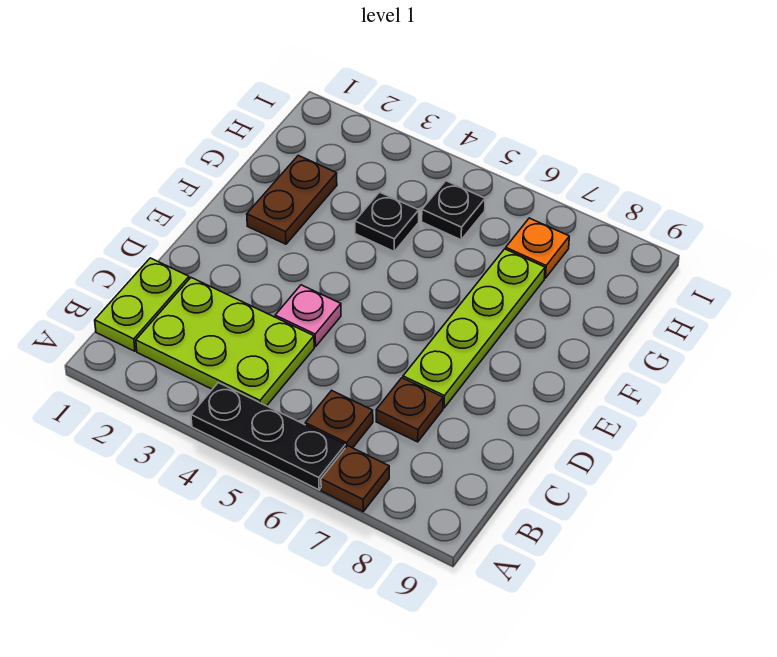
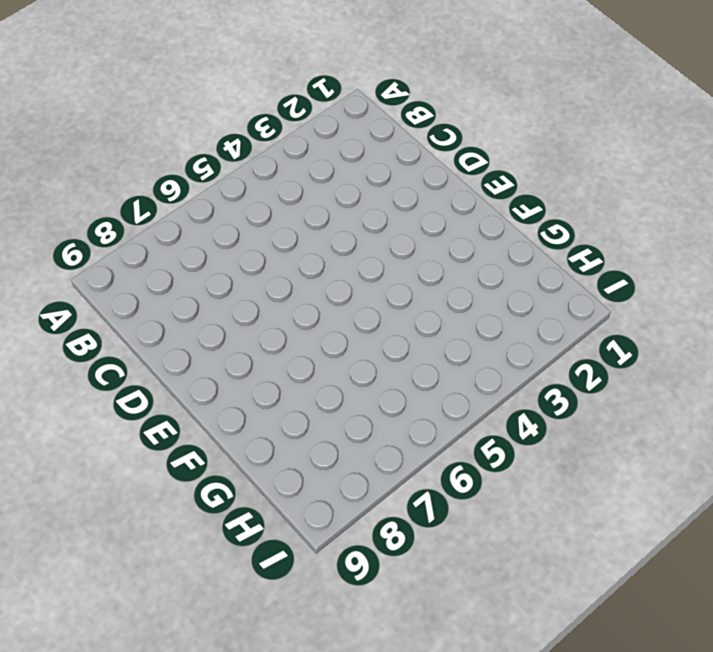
none -> black 1x3 plate [191,383,345,490]
none -> brown 1x1 plate [321,446,389,511]
none -> lime 1x2 plate [95,258,189,351]

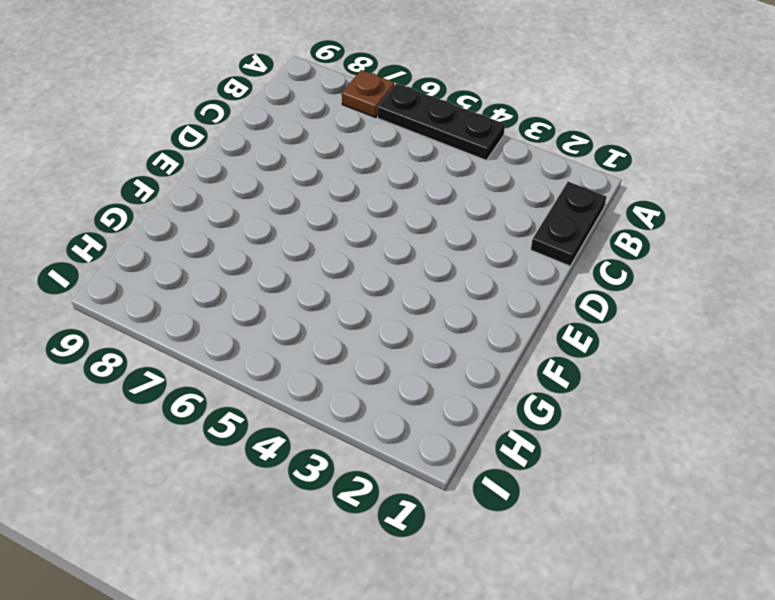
black 1x2 plate [531,182,607,266] -> lime 1x2 plate [95,258,189,351]
none -> lime 2x3 plate [136,278,314,406]
none -> brown 1x1 plate [305,390,373,448]
none -> brown 1x1 plate [376,378,443,442]

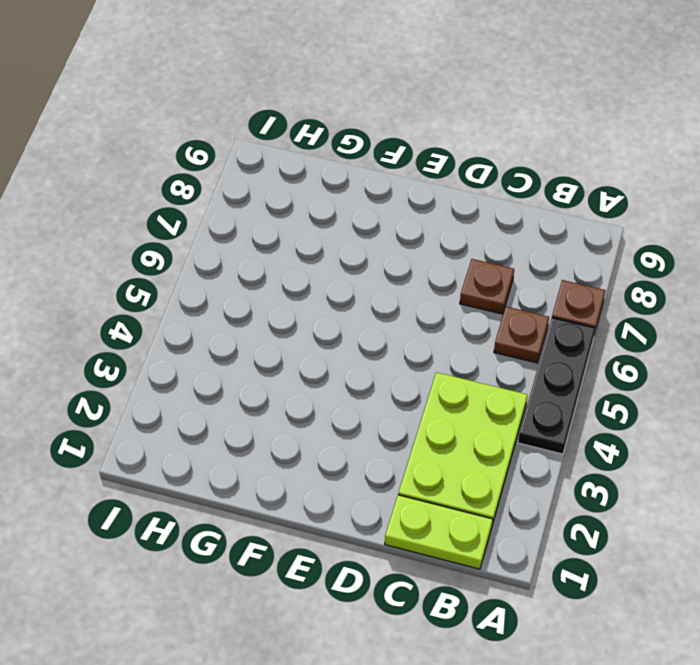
none -> pink 1x1 plate [275,285,341,347]
none -> lime 1x4 plate [403,249,545,408]
none -> brown 1x2 plate [247,155,337,244]

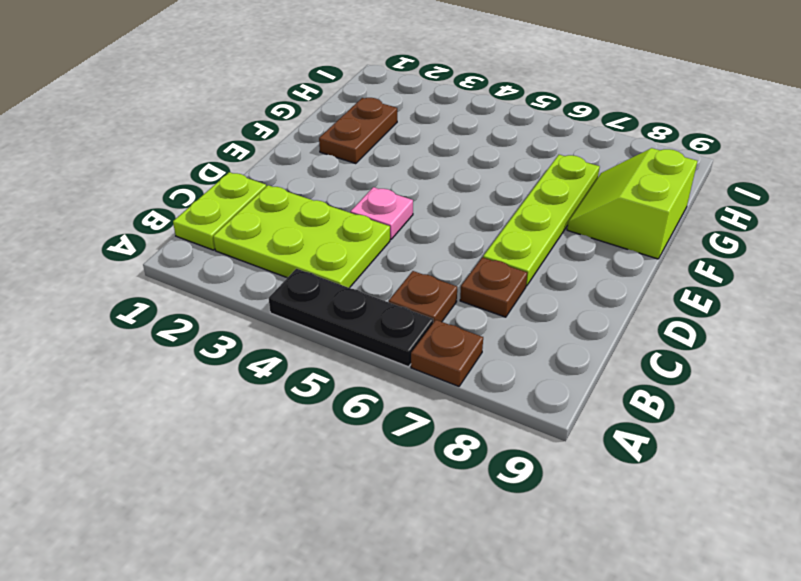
lime 2x2 slope [567,148,697,259] -> none
none -> black 1x1 plate [355,192,419,251]
none -> black 1x1 plate [422,181,485,240]
none -> orange 1x1 plate [506,218,569,278]

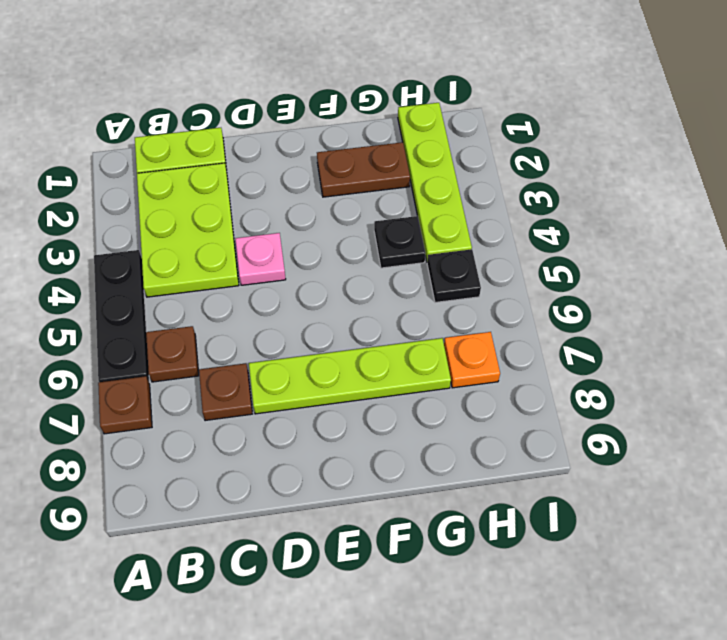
lime 1x4 plate [398,103,472,261] -> none

